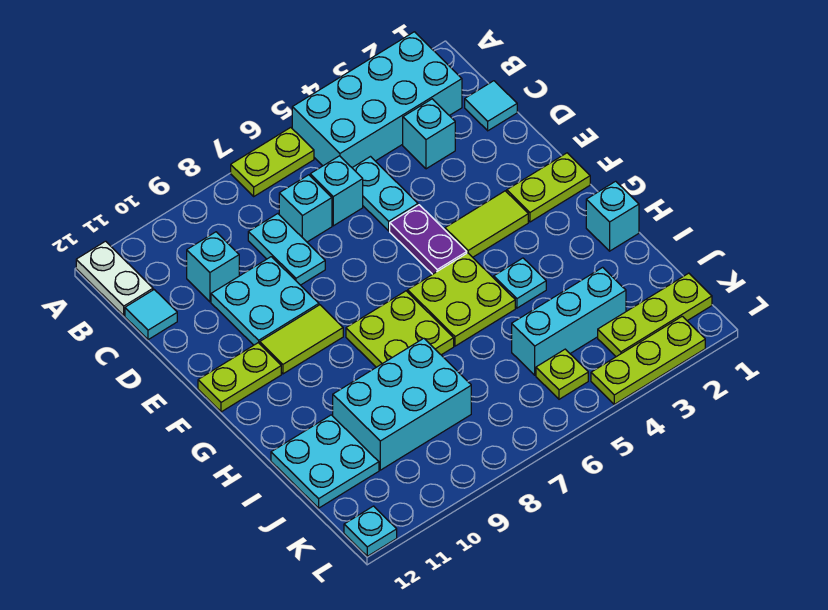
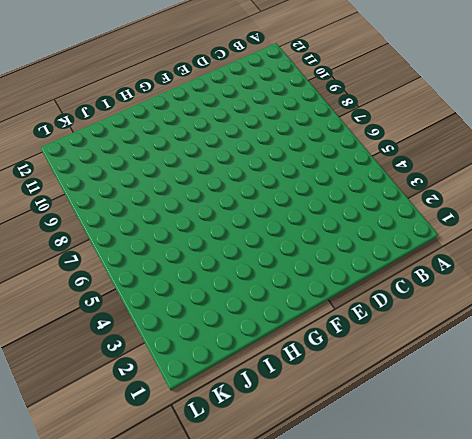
none -> cyan 2x4 brick [292,32,462,167]
none -> lime 1x2 plate [231,128,314,196]
none -> white 1x2 plate [76,241,153,315]

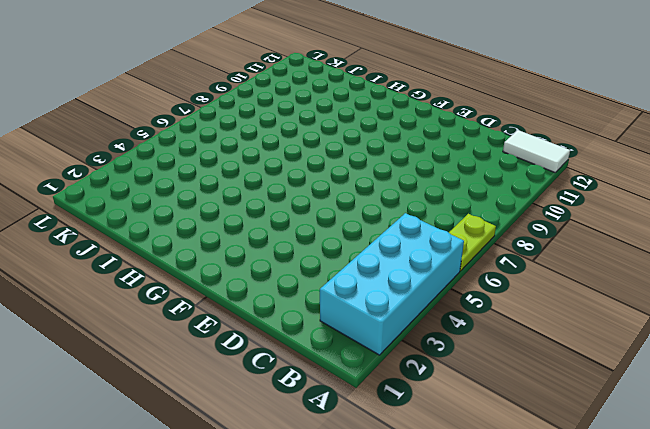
white 1x2 tile [503,130,570,172] -> white 1x2 plate [76,241,153,315]
none -> cyan 1x1 tile [465,81,517,131]
none -> cyan 1x1 brick [403,99,455,169]
none -> cyan 1x2 plate [352,157,418,231]

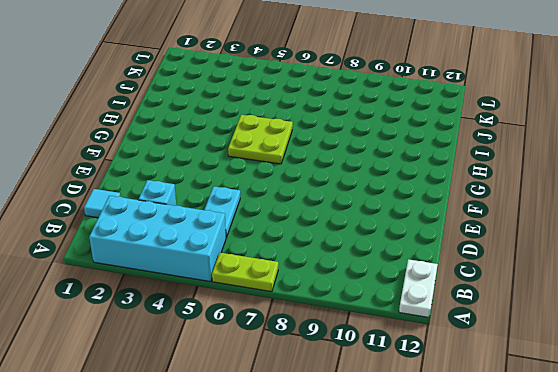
none -> cyan 1x1 brick [310,156,363,226]
none -> cyan 1x1 brick [279,175,332,242]
none -> cyan 1x2 plate [248,214,325,285]

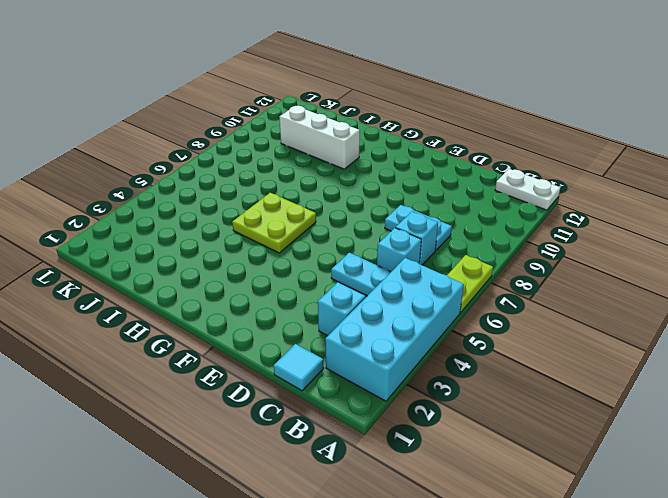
white 1x3 brick [279,106,360,169] -> cyan 2x3 brick [333,338,471,470]
none -> cyan 1x1 brick [187,232,239,302]
none -> cyan 1x1 tile [125,290,177,340]
none -> cyan 2x2 plate [211,257,319,345]

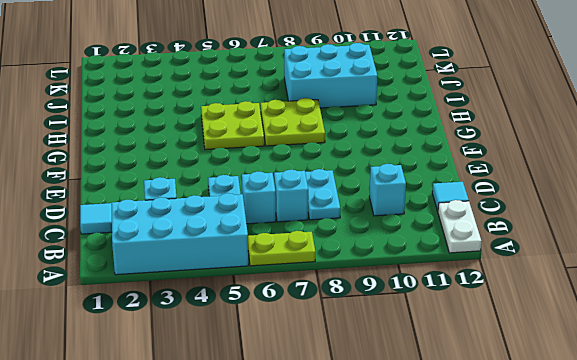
none -> cyan 2x2 plate [211,257,319,345]
none -> purple 1x2 plate [390,205,467,274]
none -> lime 1x2 plate [507,153,590,222]

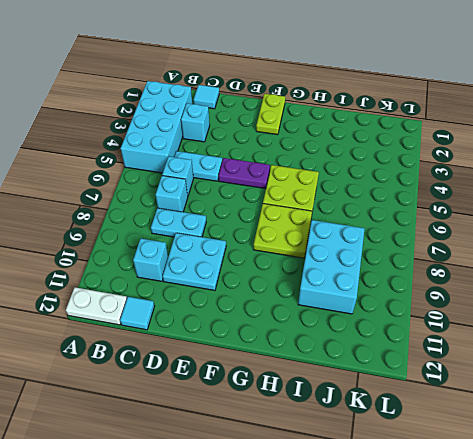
none -> lime 1x2 plate [231,128,314,196]
none -> lime 1x2 tile [445,191,528,257]
none -> lime 1x2 tile [260,305,343,374]

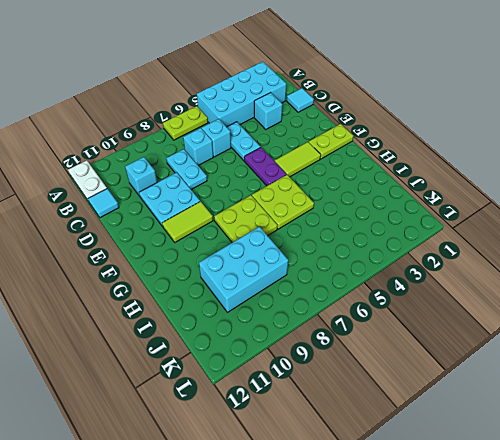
none -> lime 1x2 plate [198,343,281,412]
none -> cyan 1x1 brick [586,181,639,251]
none -> cyan 1x1 plate [494,258,546,308]

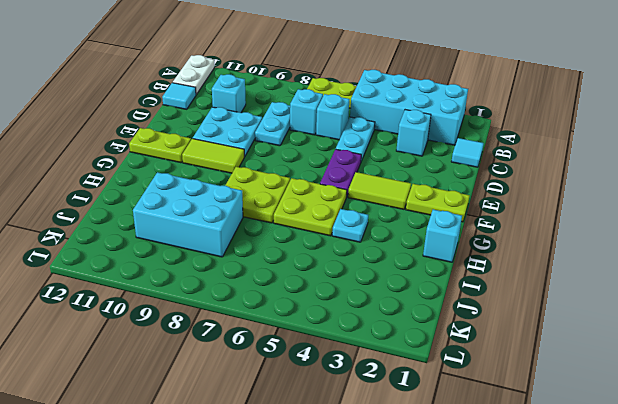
none -> cyan 2x2 plate [271,415,379,508]
none -> cyan 1x3 brick [512,267,626,375]
none -> lime 1x3 plate [598,273,712,357]

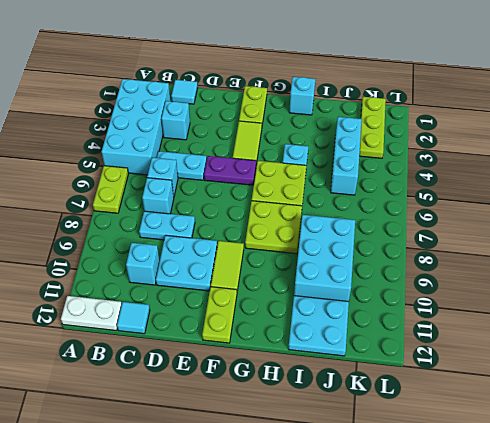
none -> lime 1x1 plate [536,349,588,399]
none -> lime 1x3 plate [591,316,705,404]
none -> cyan 1x1 plate [344,506,397,556]

